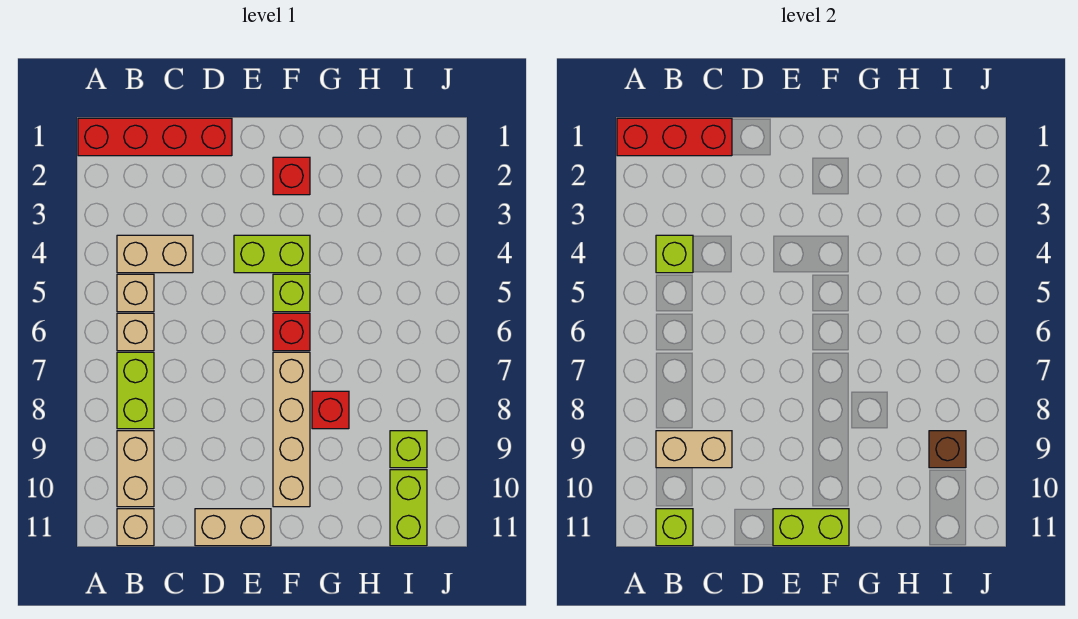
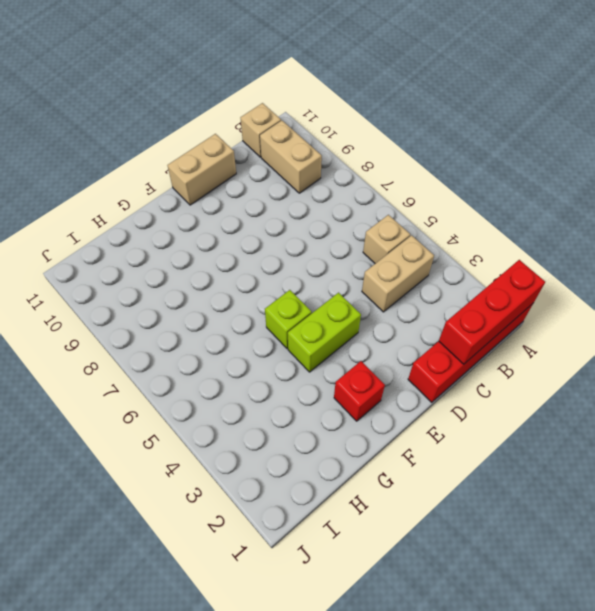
none -> tan 1x1 brick [117,313,154,351]
none -> lime 1x2 brick [117,352,154,429]
none -> red 1x1 brick [273,313,310,351]

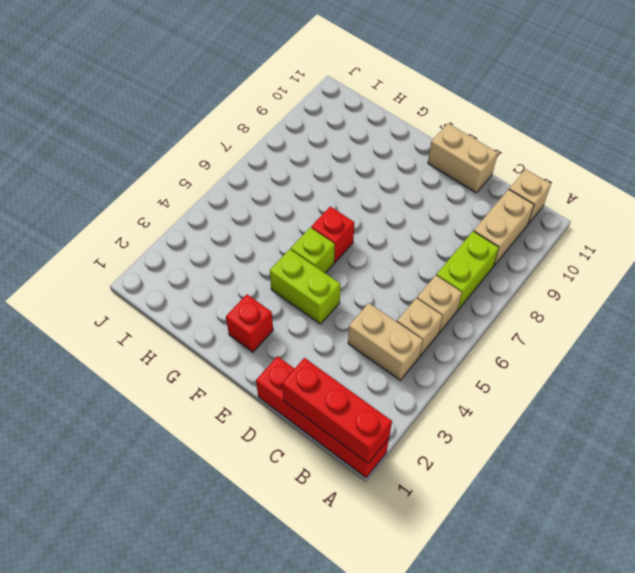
none -> tan 1x4 brick [273,352,310,507]
none -> red 1x1 brick [312,391,349,429]
none -> lime 1x1 brick [390,431,427,468]

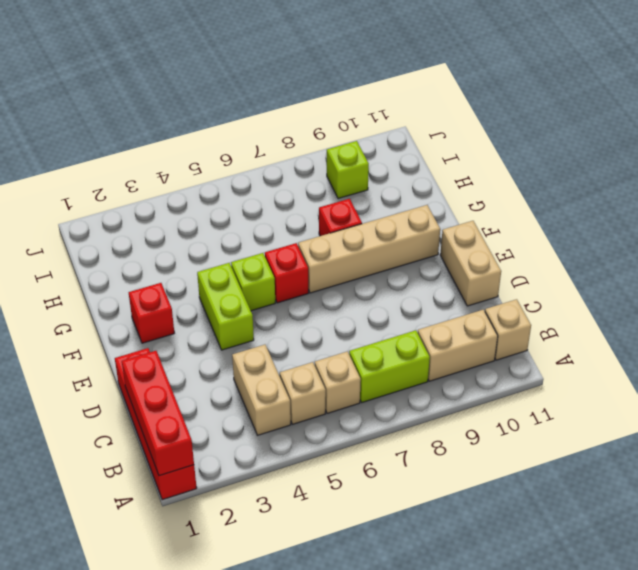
none -> lime 1x2 brick [390,470,427,546]
none -> lime 1x1 brick [656,235,693,273]
none -> tan 1x2 brick [656,431,732,468]

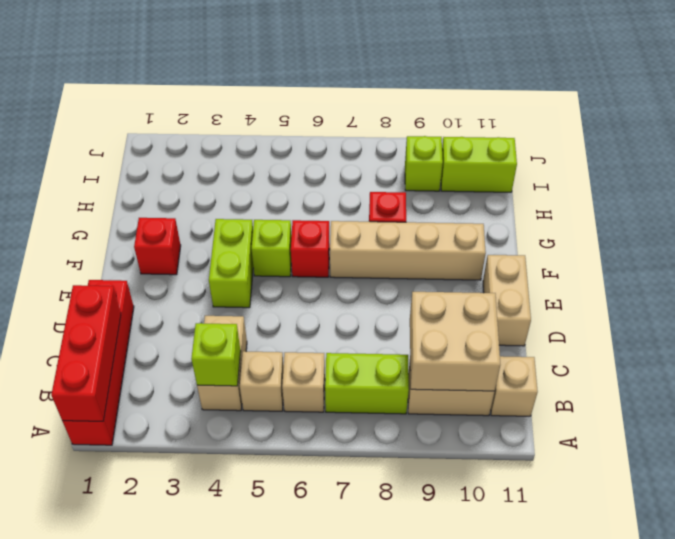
tan 2x2 brick [410,292,500,391] -> tan 1x2 brick [656,431,732,468]
none -> lime 1x1 brick [656,509,693,546]
none -> lime 1x2 brick [773,509,849,546]
none -> brown 1x1 brick [929,431,966,468]

